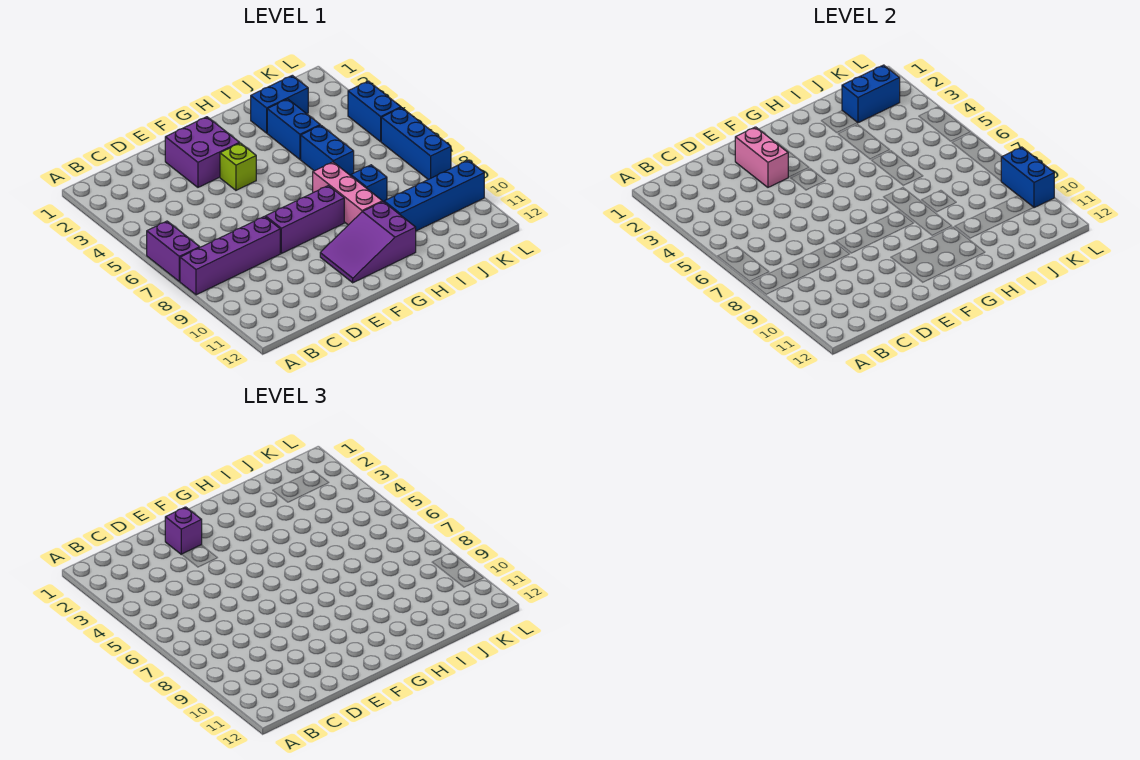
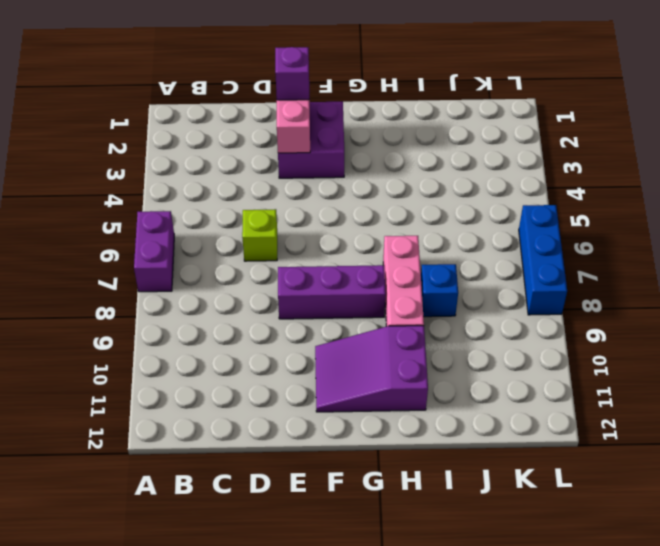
lime 1x1 brick [242,209,277,261] -> lime 1x1 brick moved to [220,143,256,190]
none -> purple 1x4 brick [180,216,280,295]
none -> blue 1x2 brick [251,75,308,133]
none -> blue 1x2 brick [267,99,320,159]

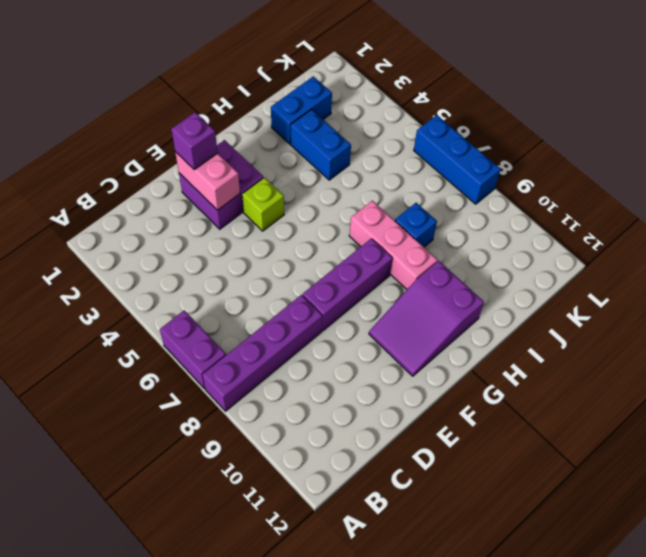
none -> blue 1x2 brick [301,125,354,176]
none -> blue 1x4 brick [384,160,484,231]
none -> blue 1x2 brick [348,81,401,142]

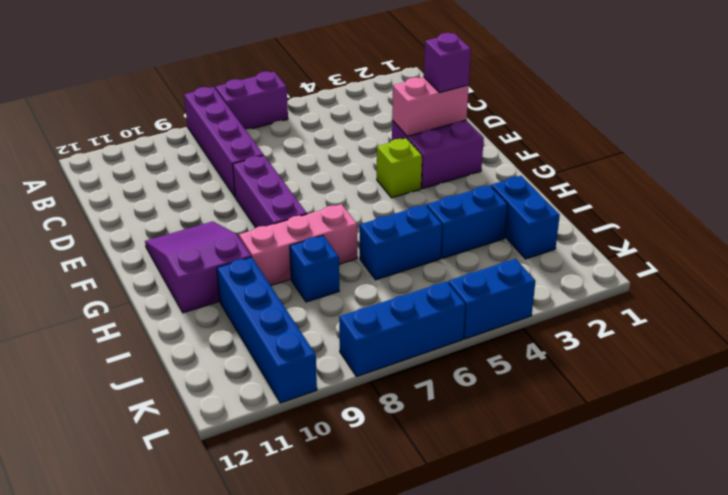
none -> blue 1x2 brick [842,65,900,123]
none -> blue 1x2 brick [1001,147,1054,208]

